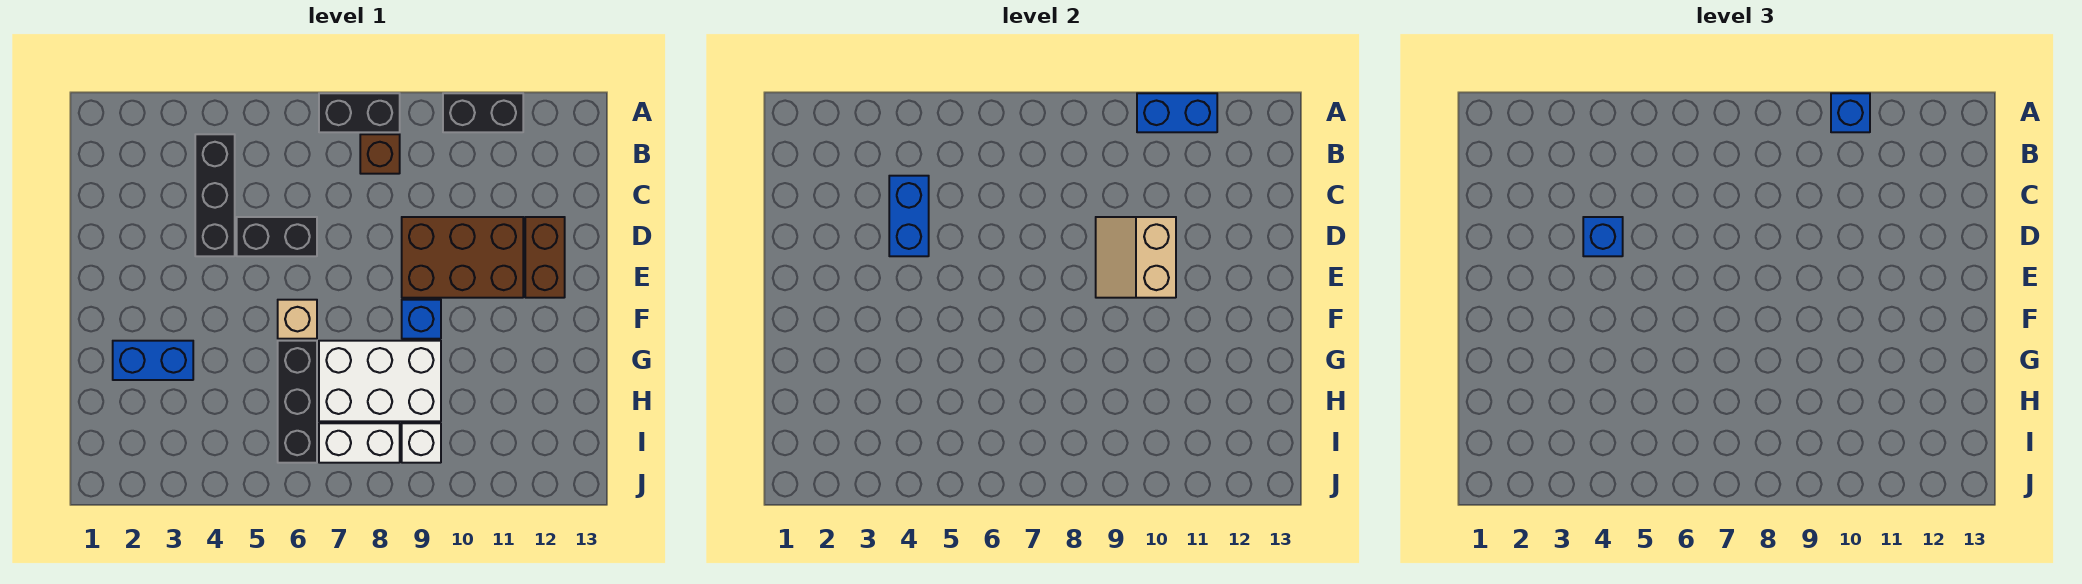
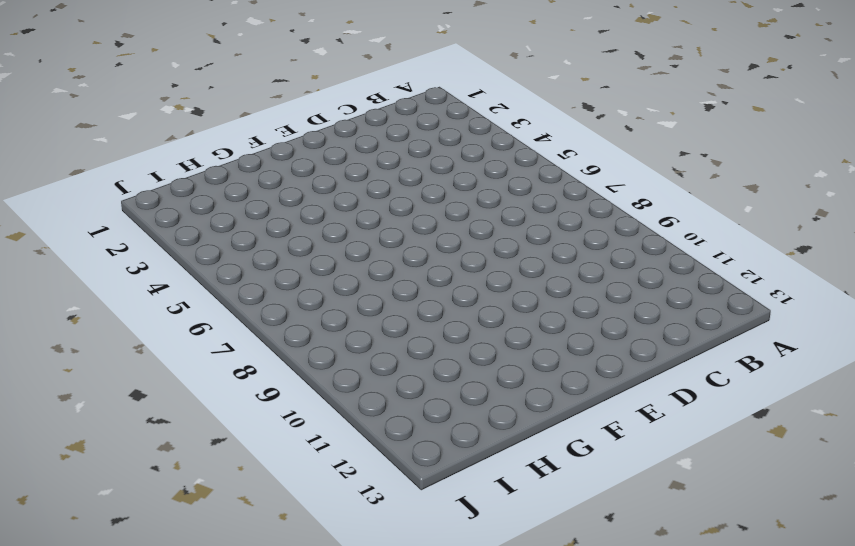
none -> black 1x2 brick [319,93,400,132]
none -> black 1x2 brick [443,93,523,132]
none -> black 1x3 brick [195,134,235,256]

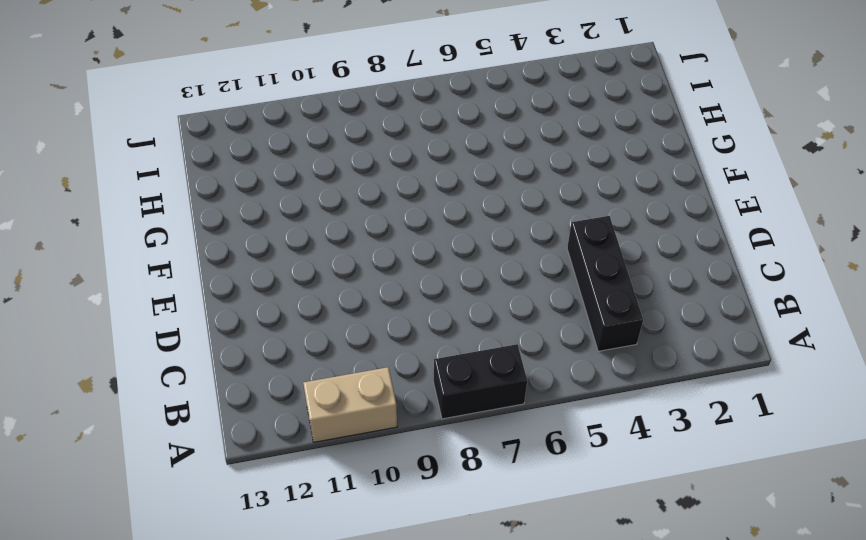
tan 1x2 brick [303,367,397,442] -> black 1x2 brick [443,93,523,132]
none -> brown 1x1 brick [360,134,400,174]
none -> black 1x2 brick [237,217,317,256]
none -> brown 2x3 brick [402,217,523,298]

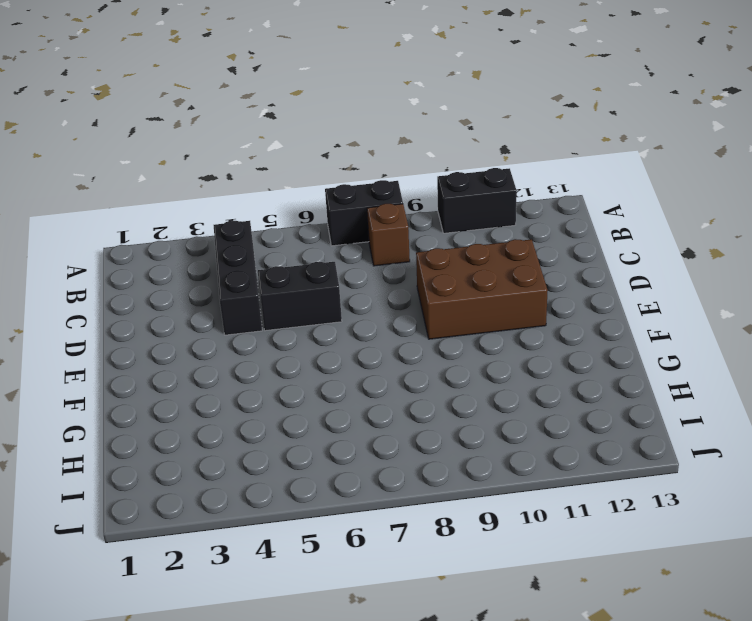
none -> brown 1x2 brick [525,217,565,298]
none -> tan 1x1 brick [278,300,317,339]
none -> blue 1x1 brick [402,300,441,339]

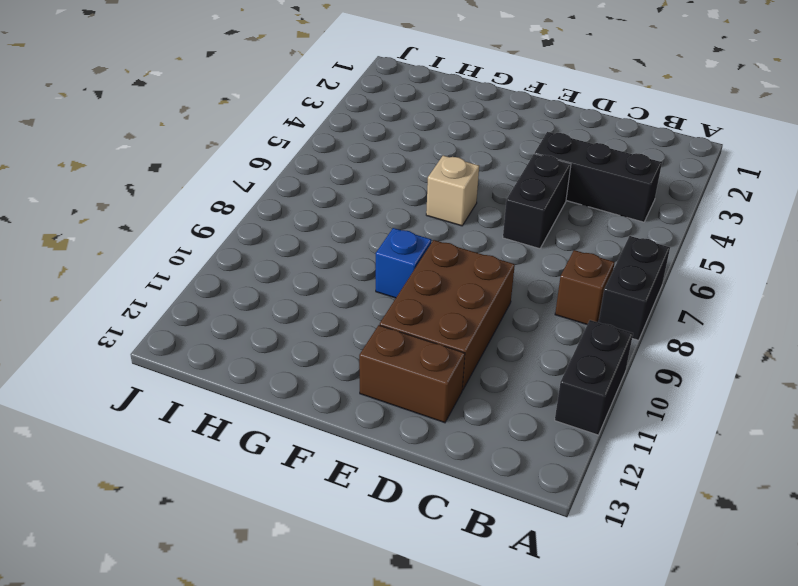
none -> blue 1x2 brick [113,341,193,380]
none -> black 1x3 brick [278,341,317,463]
none -> white 2x3 brick [319,341,441,421]

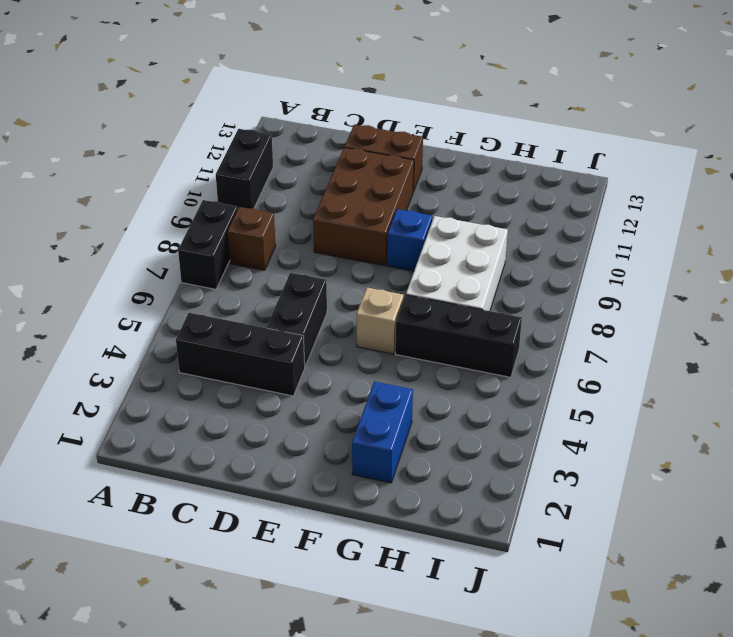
none -> white 1x2 brick [319,423,400,463]
none -> white 1x1 brick [402,423,441,463]
none -> blue 1x2 brick [1137,93,1217,132]

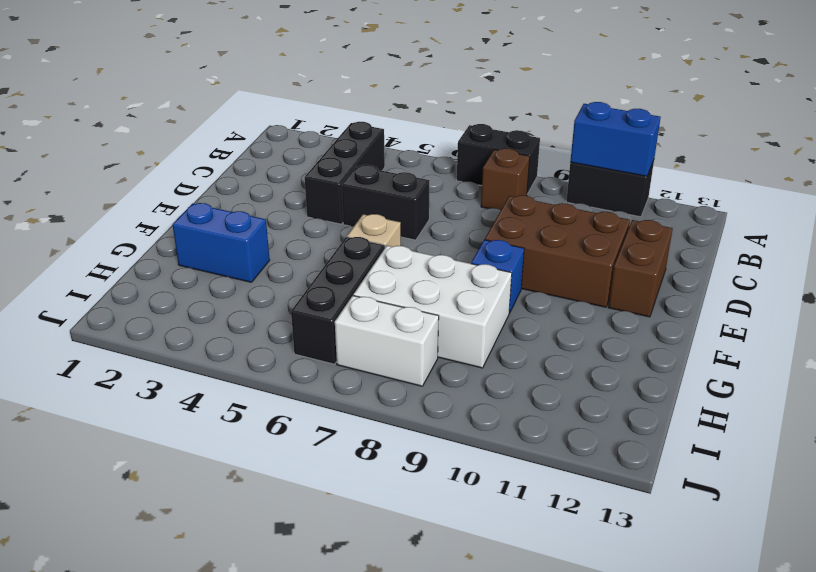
none -> white 1x1 brick [402,423,441,463]
none -> blue 1x2 brick [889,176,929,256]
none -> tan 2x2 slope [1096,217,1176,298]

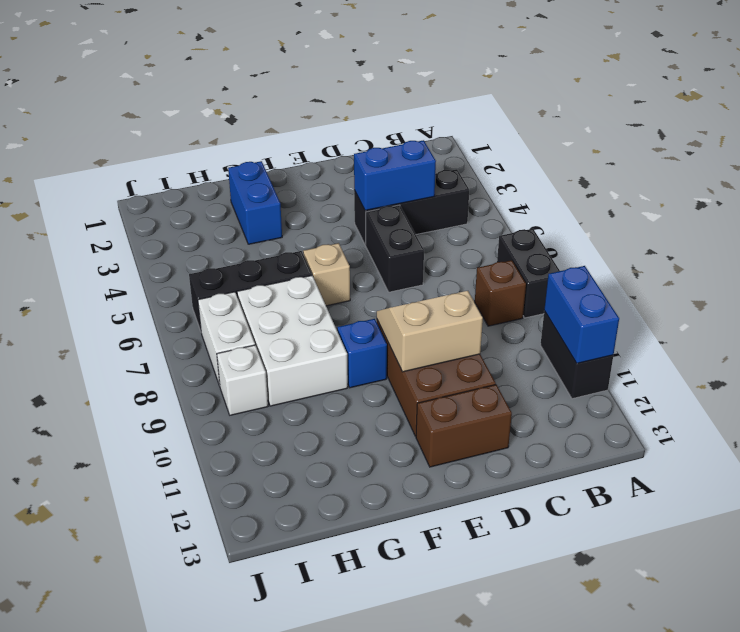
none -> blue 1x1 brick [1831,93,1870,132]
none -> blue 1x1 brick [1583,217,1623,256]

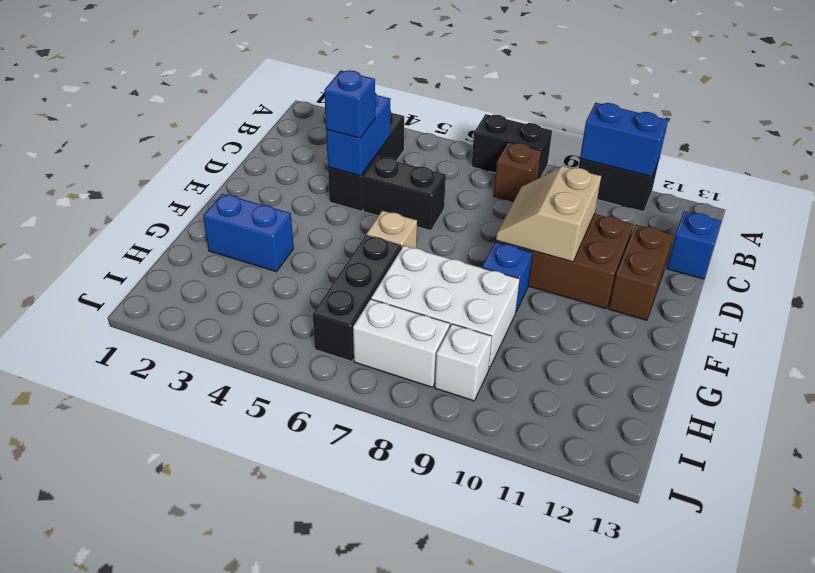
blue 1x1 brick [667,211,721,279] -> blue 1x1 brick moved to [1831,93,1870,132]

